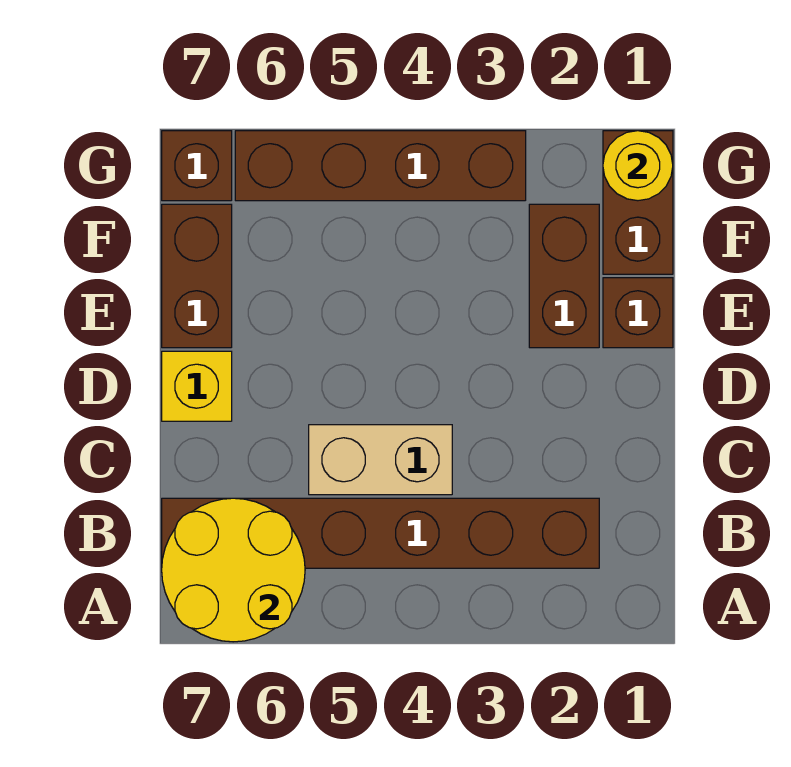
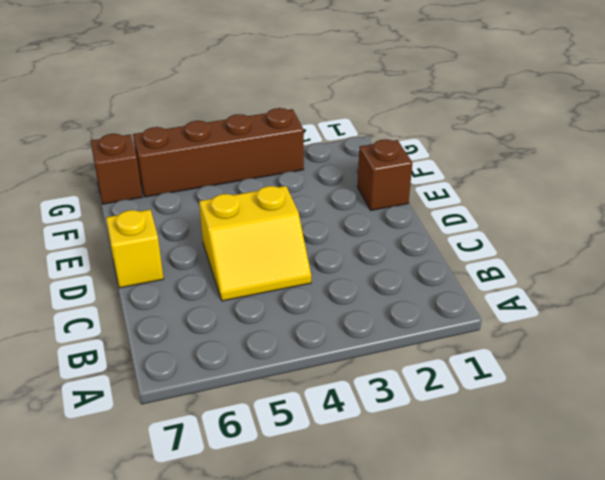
yellow 2x2 slope [199,186,311,301] -> tan 1x2 brick [309,425,452,495]
none -> brown 1x6 brick [162,498,599,568]
none -> brown 1x2 brick [529,204,599,348]

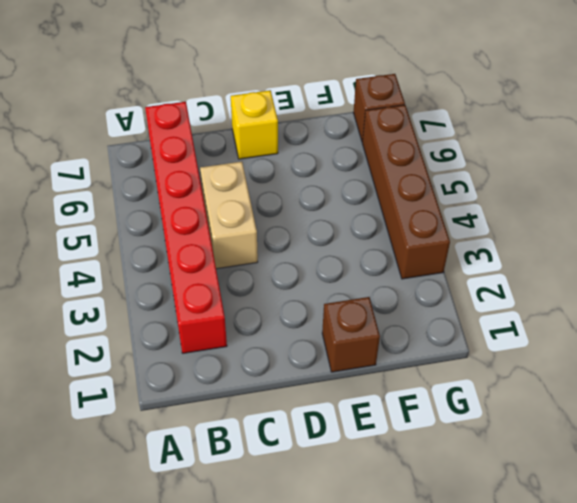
red 1x6 brick [145,102,227,353] -> brown 1x6 brick [162,498,599,568]
none -> brown 1x2 brick [529,204,599,348]
none -> brown 1x2 brick [162,204,232,348]

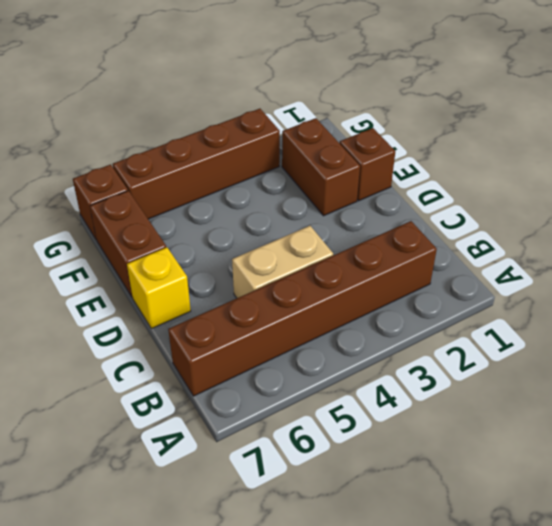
none -> brown 1x2 brick [603,131,673,274]
none -> yellow 2x2 round brick [162,498,305,642]

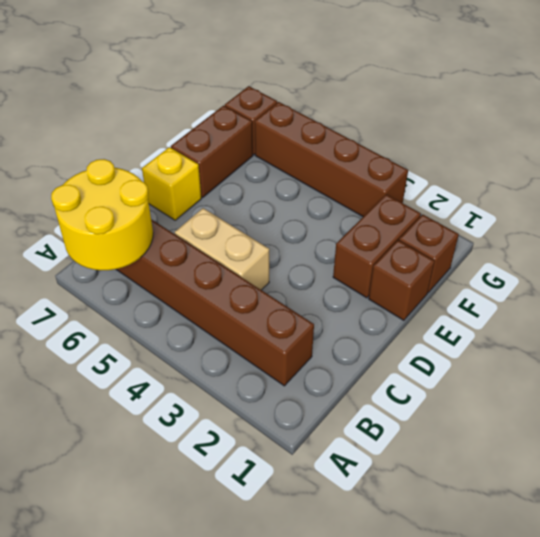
brown 1x1 brick [399,215,459,293] -> brown 1x2 brick [603,131,673,274]
none -> yellow 1x1 round brick [603,131,673,201]

